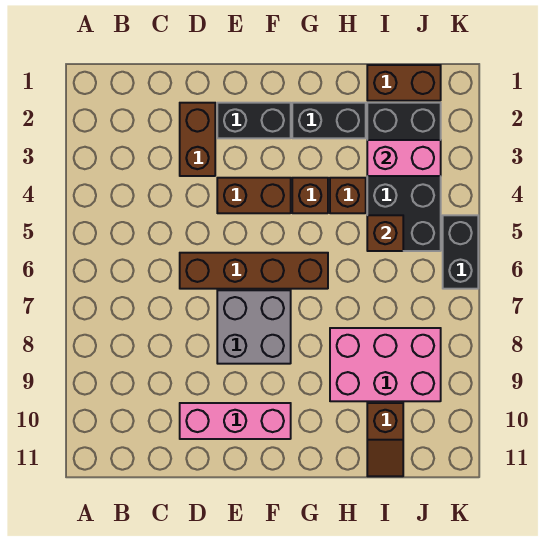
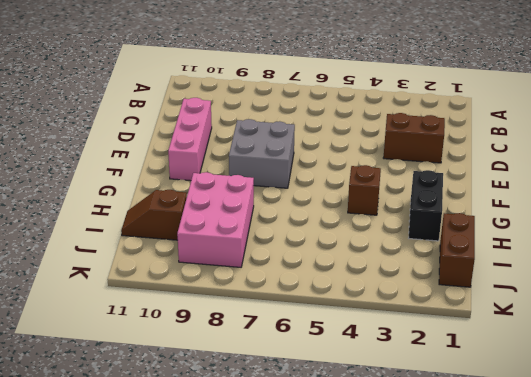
none -> brown 1x4 brick [180,253,328,289]
none -> black 1x2 brick [217,103,291,138]
none -> brown 1x2 brick [217,178,291,213]

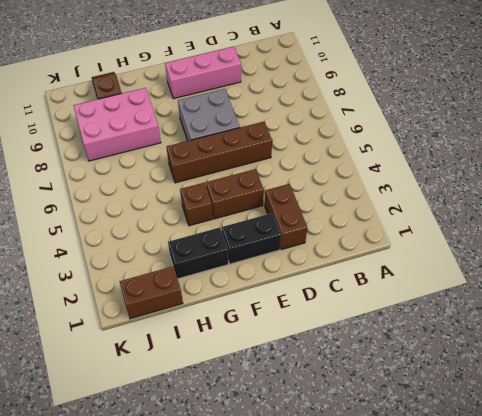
none -> brown 1x1 brick [330,178,366,213]
none -> black 2x4 brick [367,103,441,251]
none -> black 1x2 brick [443,215,478,289]

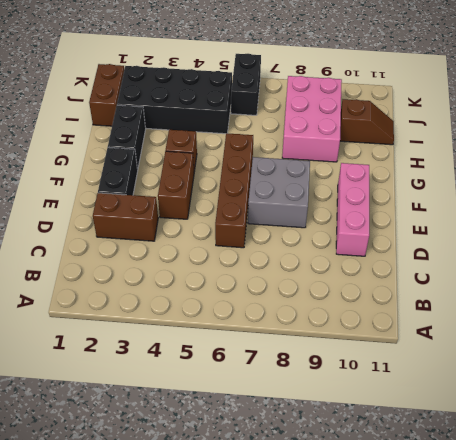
black 1x2 brick [231,54,261,115] -> black 1x2 brick turned to [443,215,478,289]
none -> brown 1x1 brick [330,178,366,213]
none -> pink 1x2 brick [367,140,441,176]
none -> brown 1x1 brick [367,215,403,251]

